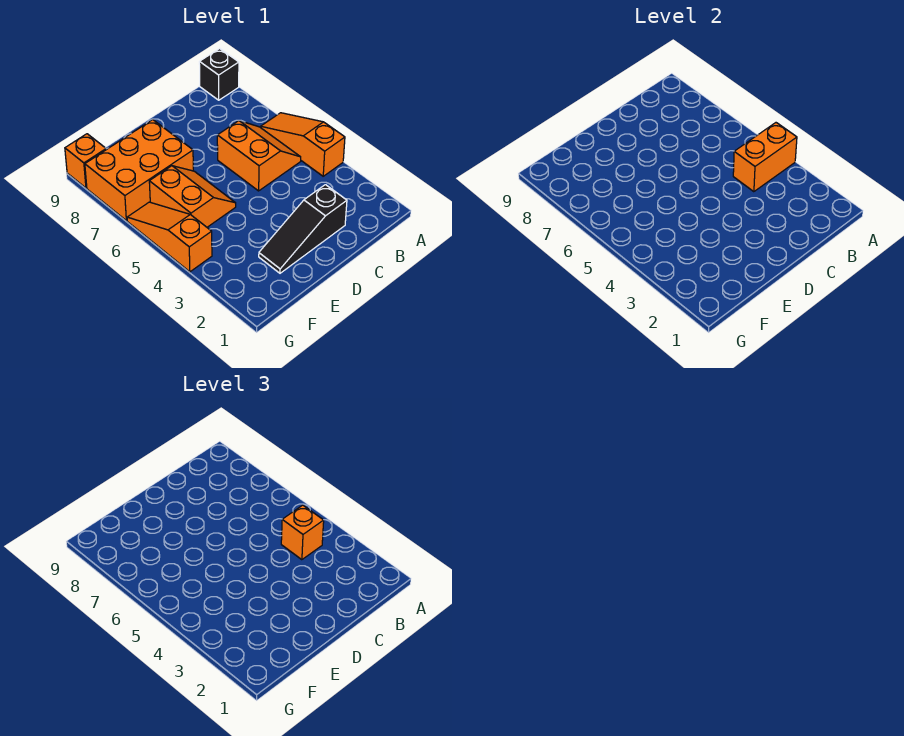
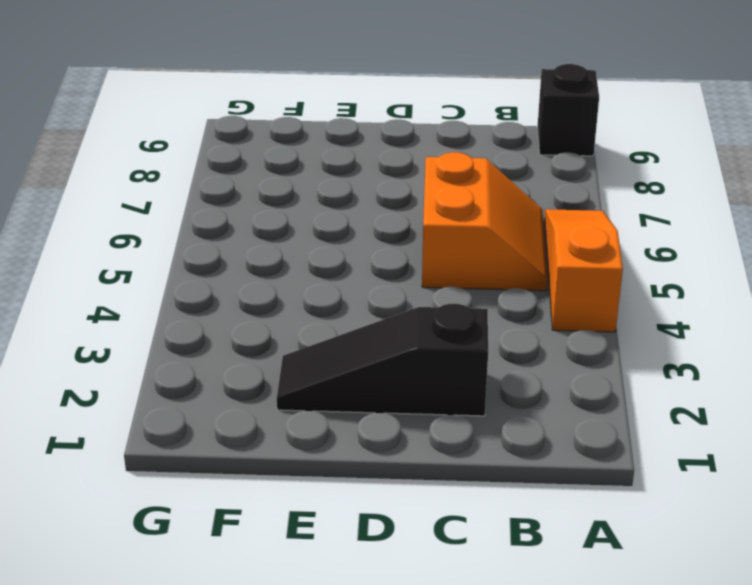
none -> orange 2x2 slope [149,166,236,227]
none -> orange 2x3 brick [85,120,193,221]

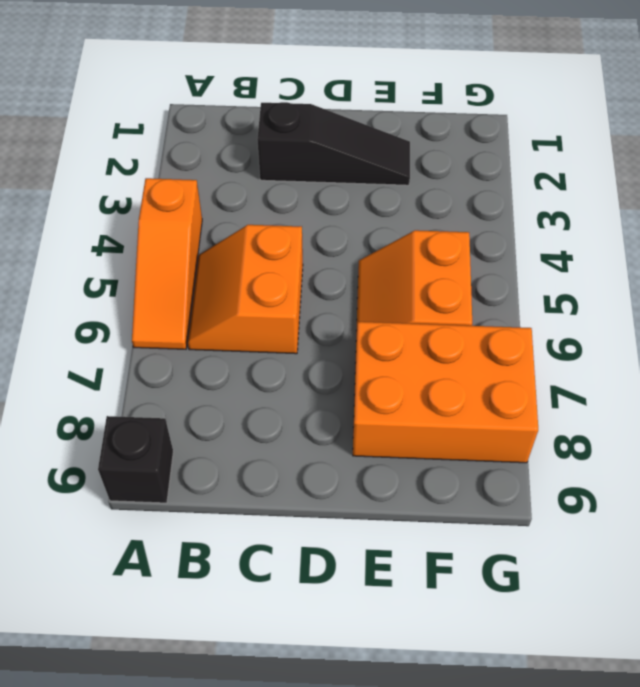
none -> orange 1x3 slope [127,202,212,272]
none -> orange 1x1 brick [65,134,106,188]

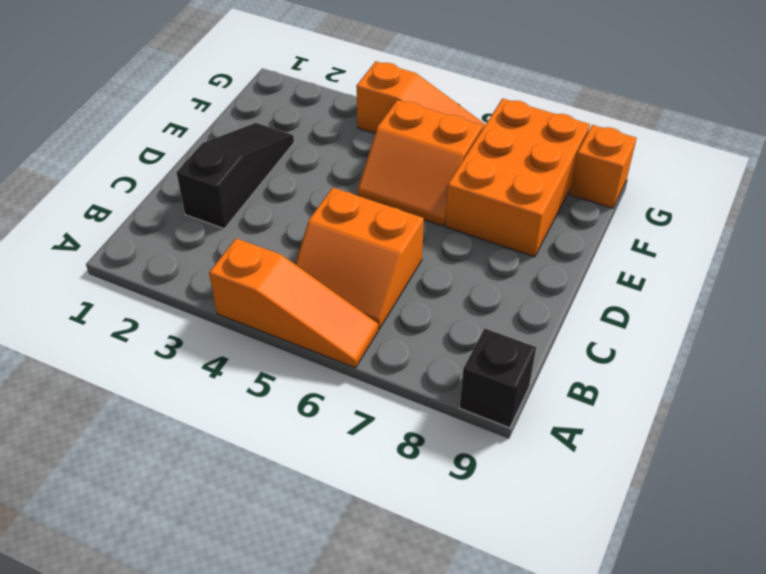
none -> orange 1x2 brick [733,123,797,192]
none -> orange 1x1 brick [281,505,324,560]

